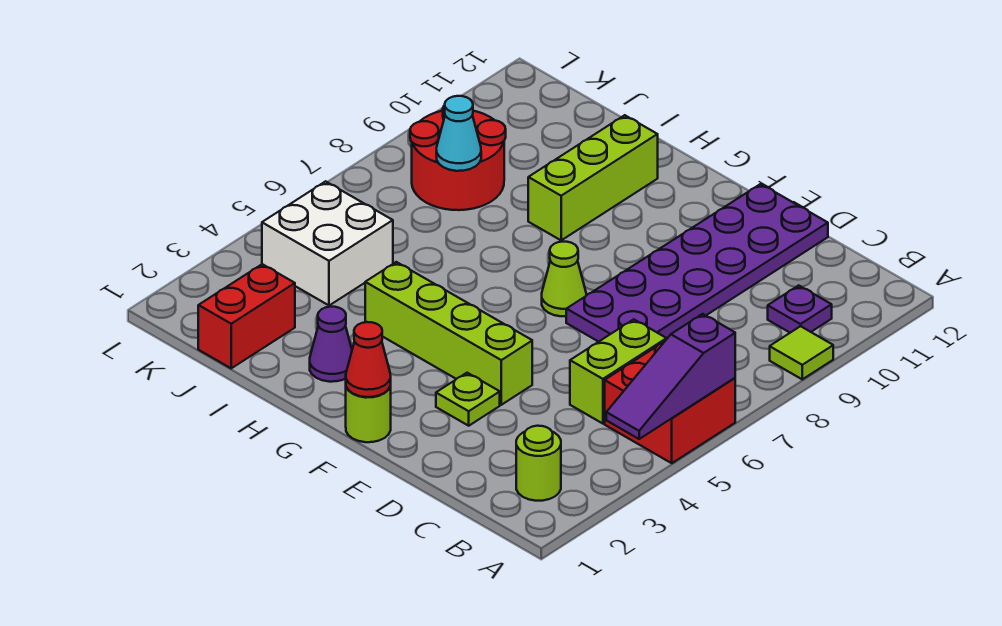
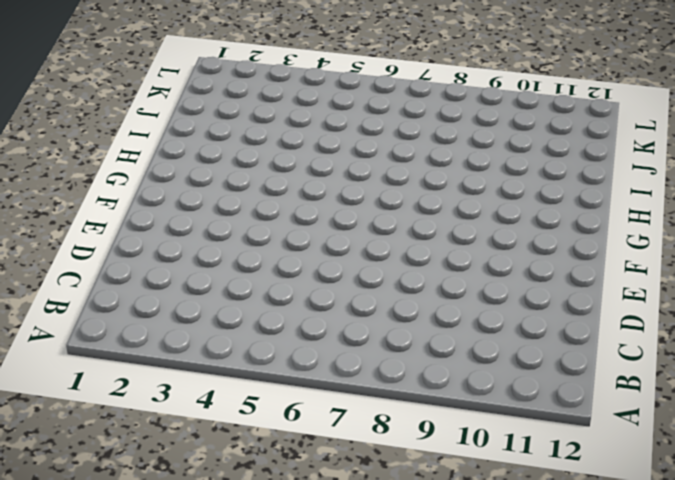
none -> red 2x2 brick [605,342,735,463]
none -> lime 1x1 tile [770,326,833,379]
none -> lime 1x1 round brick [516,426,561,501]

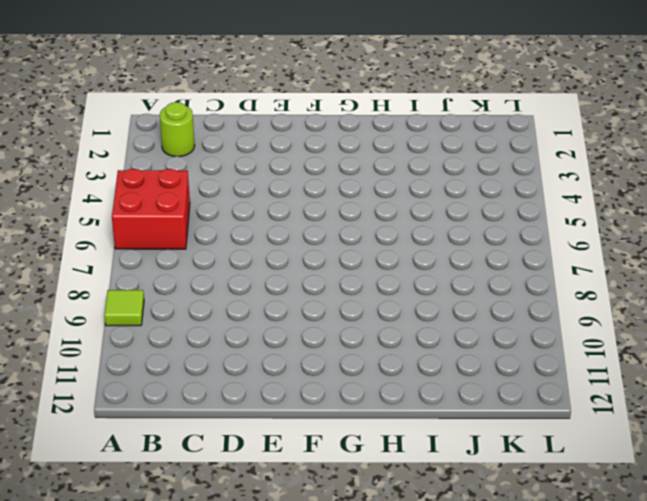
none -> purple 1x1 plate [768,285,832,333]
none -> lime 1x2 brick [570,319,667,424]
none -> purple 2x6 plate [566,184,828,342]

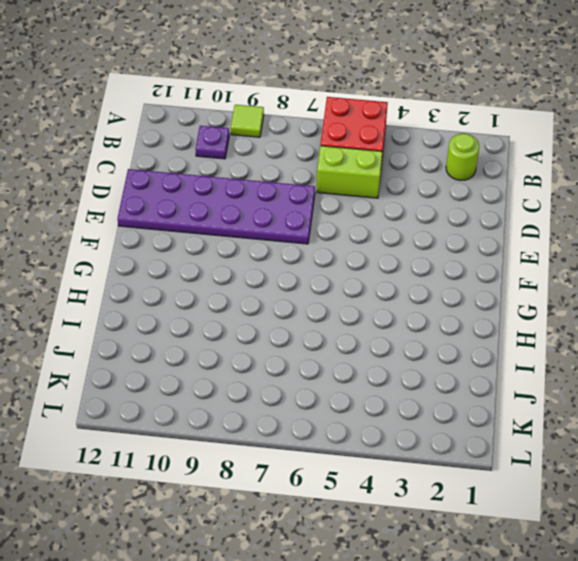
none -> lime 1x1 plate [436,373,500,426]
none -> lime 1x4 brick [365,262,532,405]
none -> lime 1x1 round brick [346,386,391,442]

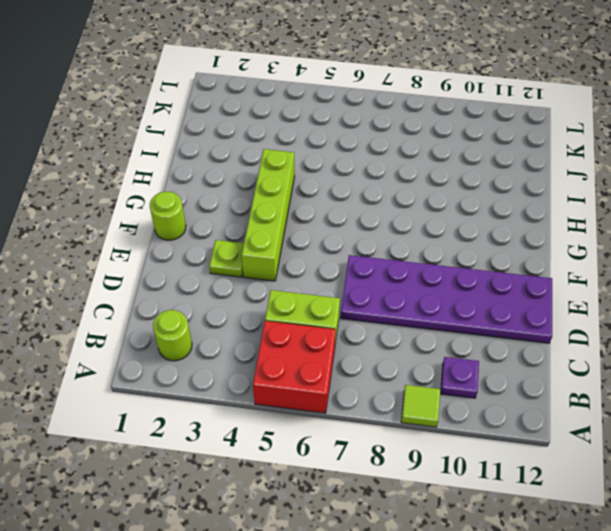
none -> lime 1x1 cone [542,242,586,316]
none -> purple 1x1 cone [310,307,352,382]
none -> lime 1x3 brick [528,115,658,240]

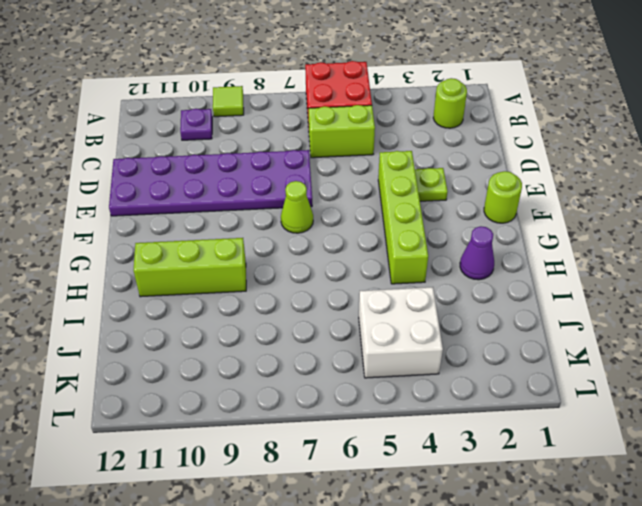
none -> red 1x2 brick [198,264,295,368]
none -> red 2x2 round brick [410,105,506,210]
none -> purple 1x3 slope [606,314,735,439]

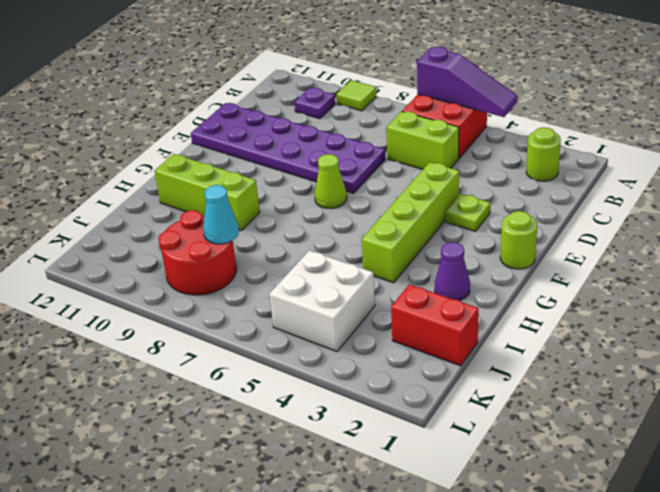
none -> red 1x1 cone [346,322,391,397]

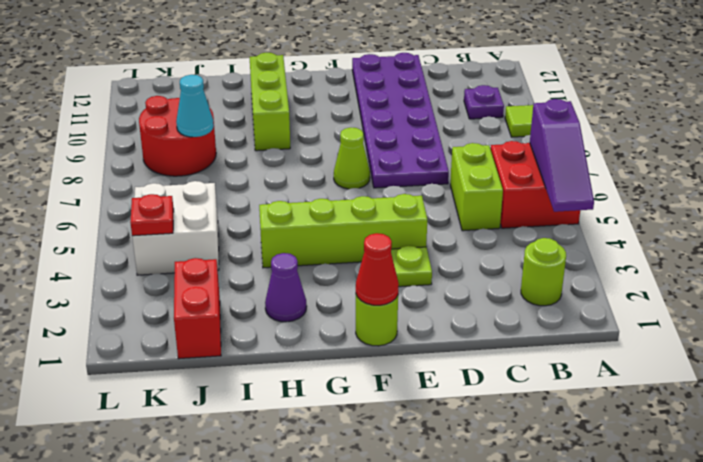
red 1x1 plate [130,194,174,236] -> none

